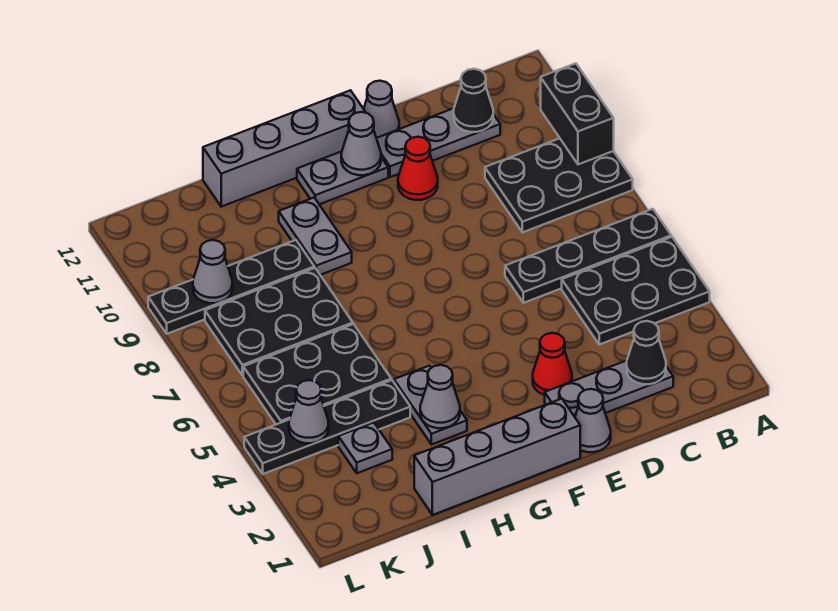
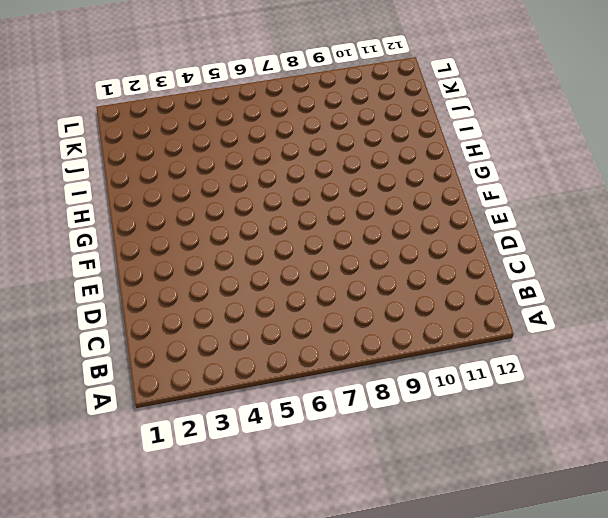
none -> black 2x3 plate [562,237,710,344]
none -> black 1x4 plate [505,209,671,303]
none -> black 2x3 plate [485,138,633,232]

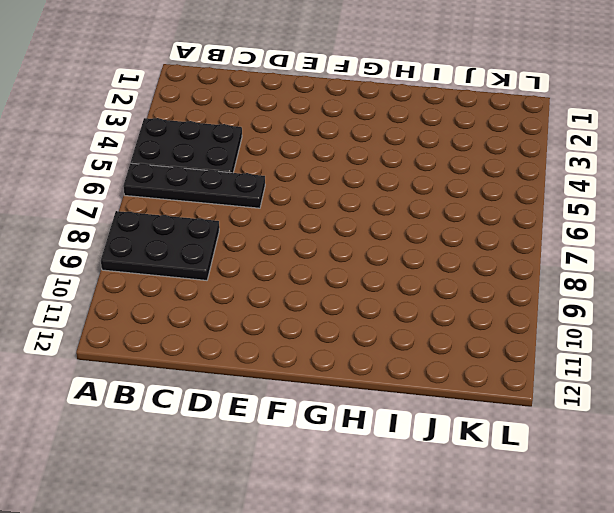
none -> grey 1x3 plate [545,361,673,417]
none -> grey 1x3 plate [377,108,500,177]
none -> grey 1x1 cone [575,389,611,452]

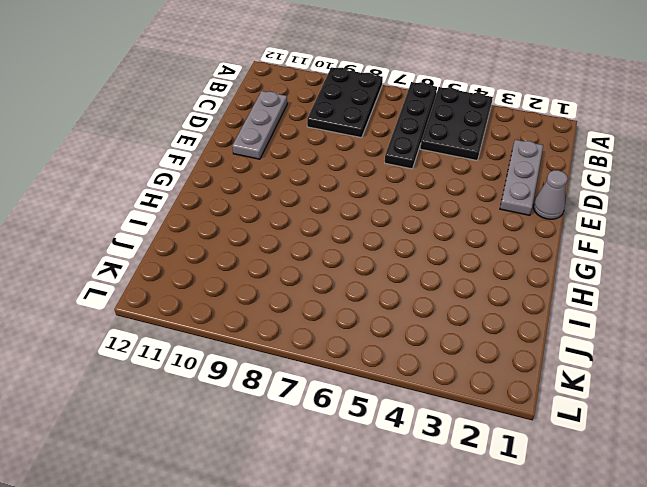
none -> red 1x1 cone [533,333,572,395]
none -> red 1x1 cone [398,137,438,200]
none -> grey 1x1 cone [364,81,399,138]

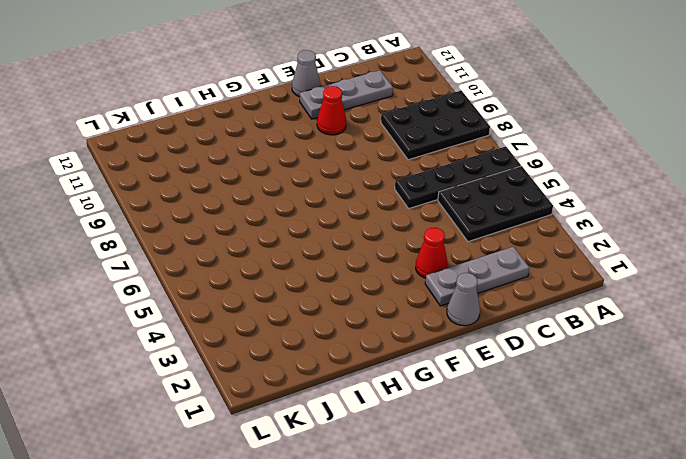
none -> grey 1x4 brick [414,399,580,515]
none -> grey 1x2 plate [297,152,388,204]
none -> grey 1x4 brick [203,90,366,207]

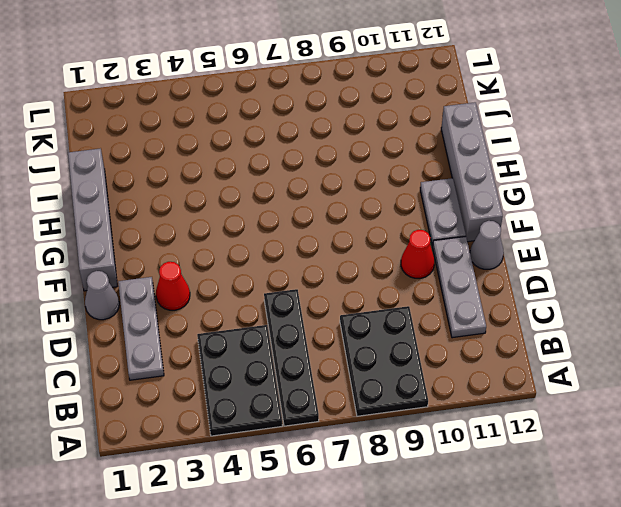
none -> grey 1x2 plate [394,366,467,445]
none -> grey 1x2 plate [279,198,352,275]
none -> black 1x4 plate [244,380,410,474]

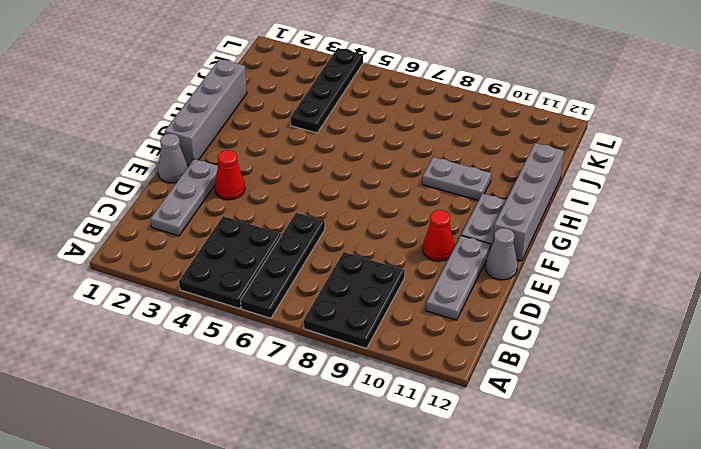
none -> grey 1x2 plate [394,366,467,445]
none -> black 2x3 plate [243,324,391,424]
none -> black 2x3 plate [205,268,353,376]

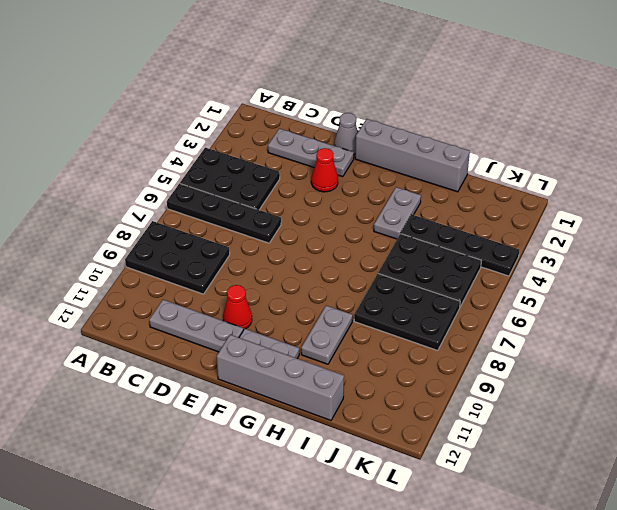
none -> grey 1x1 cone [364,81,399,138]
none -> black 1x4 plate [148,240,314,334]
none -> grey 1x1 plate [338,423,392,473]

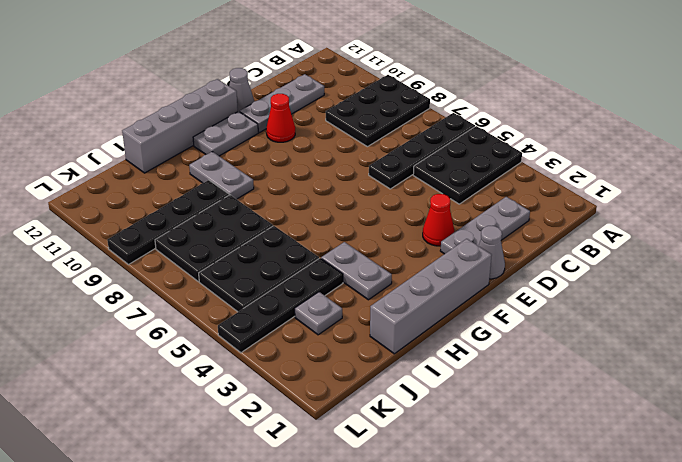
none -> black 1x2 brick [541,63,614,164]
none -> black 1x1 cone [627,321,666,384]
none -> black 1x1 cone [454,69,493,132]

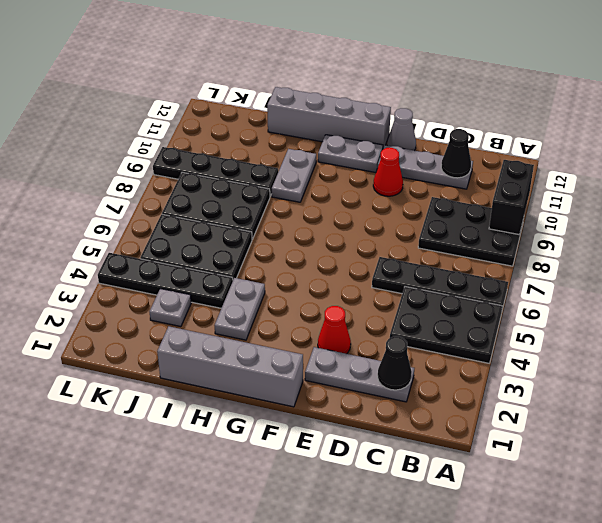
none -> grey 1x1 cone [575,389,611,452]
none -> grey 1x1 cone [341,112,381,175]
none -> grey 1x1 cone [420,365,460,428]

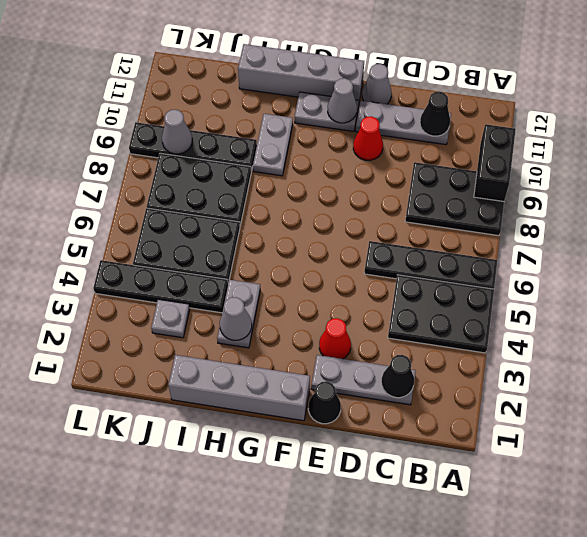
black 1x1 cone [308,381,341,424] -> grey 1x1 cone [575,389,611,452]
none -> grey 1x1 cone [289,380,328,443]

